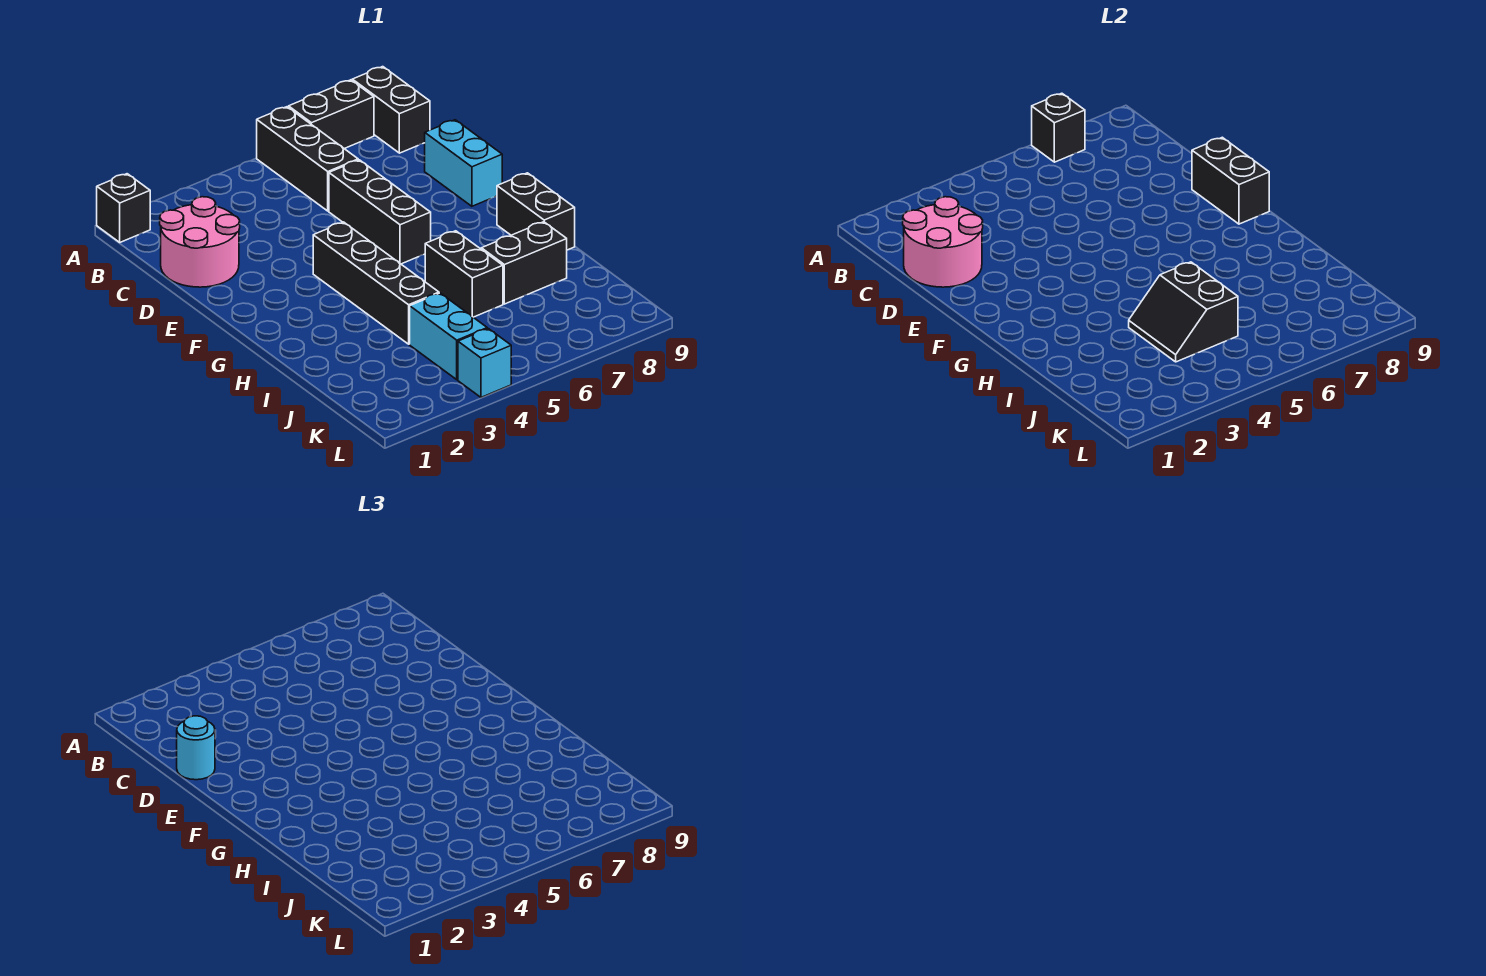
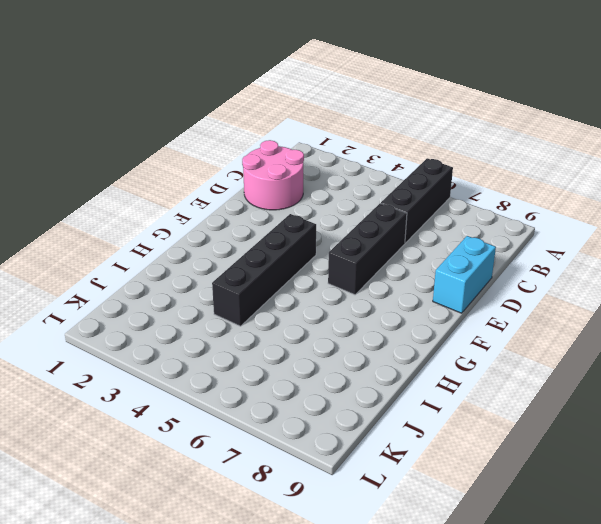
none -> black 1x1 brick [97,174,150,242]
none -> black 1x2 brick [289,80,374,149]
none -> black 1x2 brick [352,67,430,153]

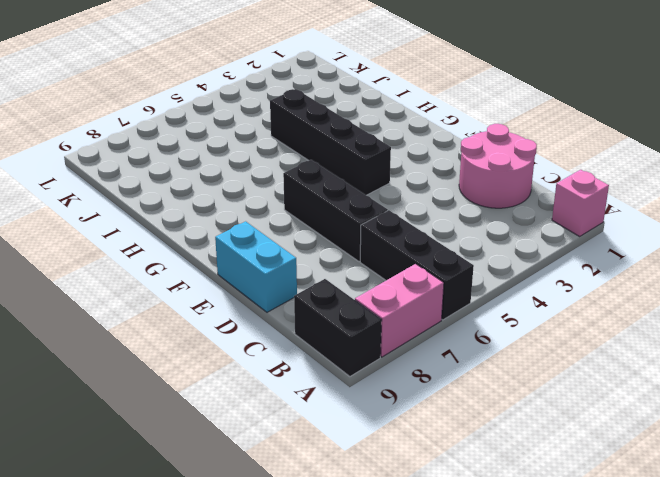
pink 1x1 brick [552,170,609,236] -> black 1x1 brick [97,174,150,242]
pink 1x2 brick [355,264,444,357] -> black 1x2 brick [289,80,374,149]
none -> black 1x2 brick [497,173,575,250]
none -> black 1x2 brick [425,231,503,317]
none -> black 1x2 brick [481,222,567,304]

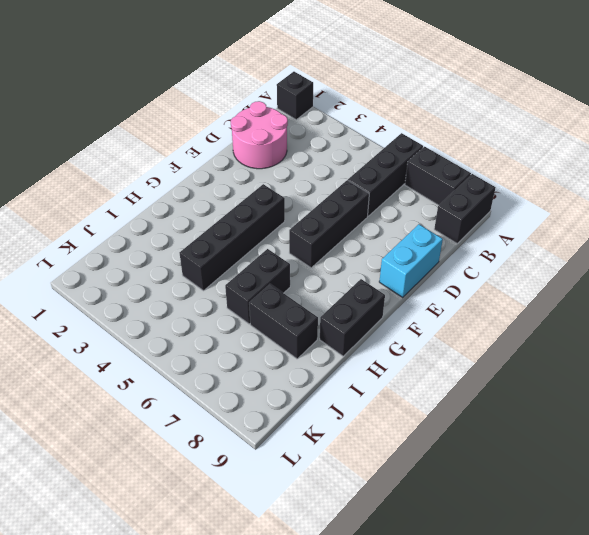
none -> cyan 1x2 brick [410,293,487,380]
none -> cyan 1x1 brick [458,329,511,397]
none -> black 1x1 brick [1032,93,1085,162]

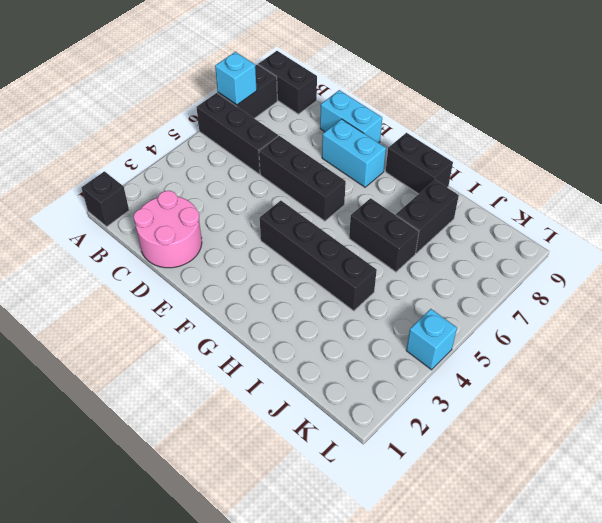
cyan 1x1 brick [215,52,257,105] -> black 1x1 brick [1032,93,1085,162]
cyan 1x2 brick [322,119,386,187] -> cyan 1x2 brick moved to [410,293,487,380]
none -> pink 2x2 round brick [903,197,983,287]
none -> black 1x2 brick [1192,137,1269,224]
none -> black 2x2 slope [1129,262,1238,362]

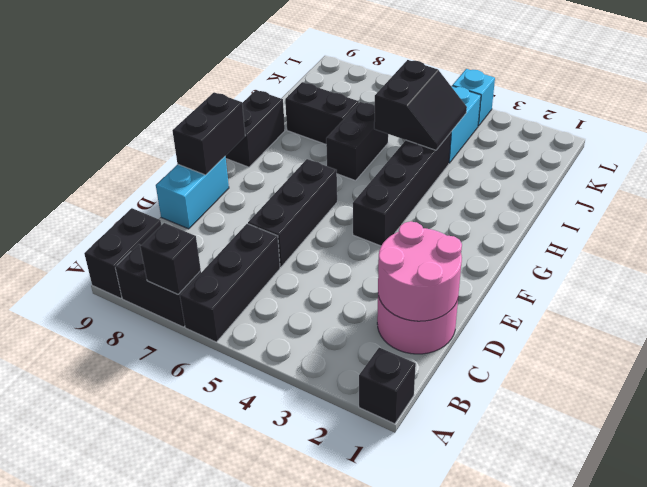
none -> cyan 1x1 round brick [177,716,215,780]

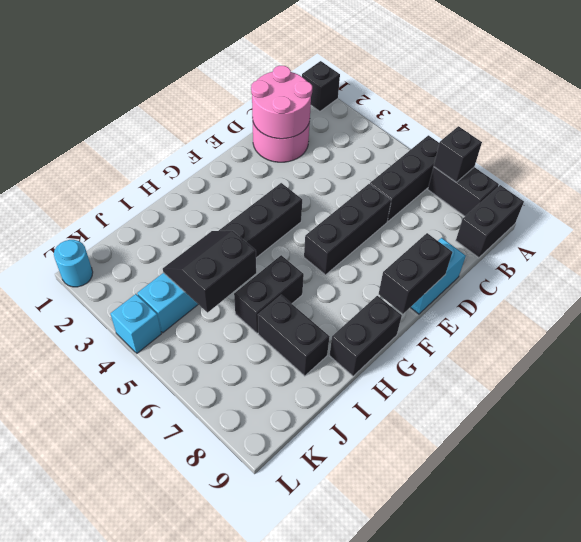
cyan 1x1 round brick [54,240,93,287] -> cyan 1x1 round brick moved to [177,716,215,780]

